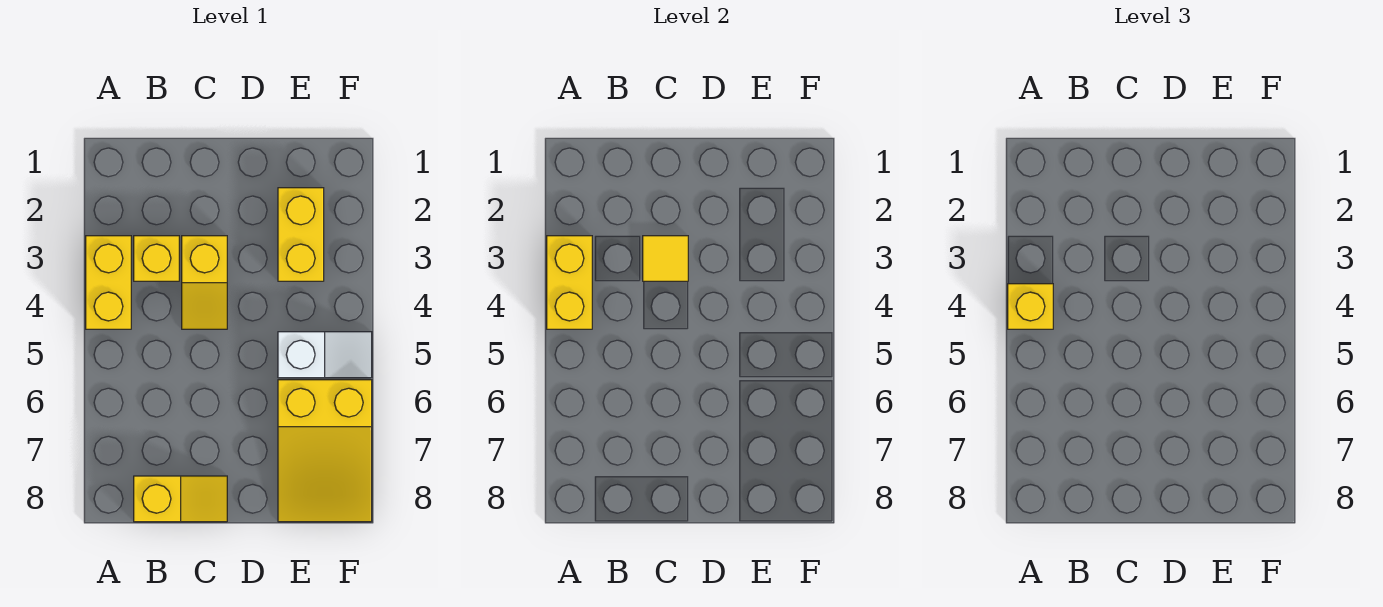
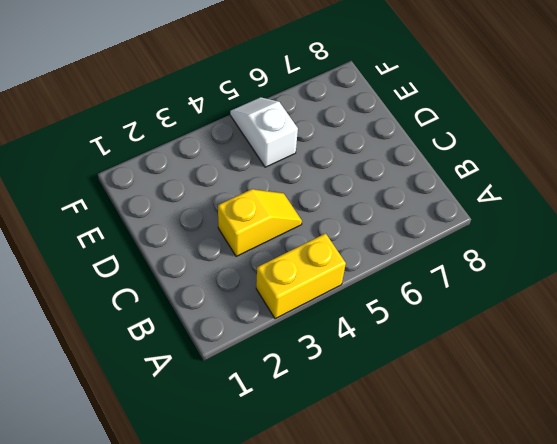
none -> yellow 1x1 brick [134,236,179,281]
none -> yellow 1x2 slope [134,476,227,522]

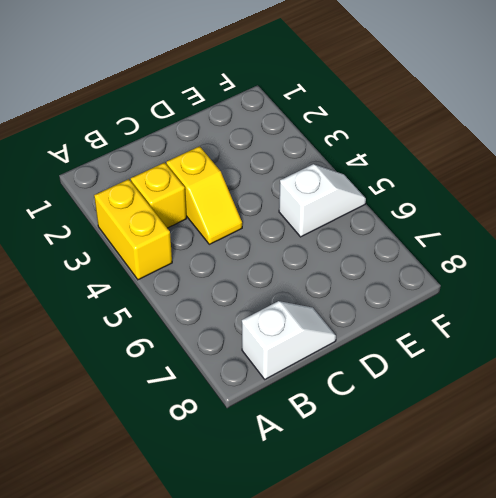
white 1x2 slope [242,301,336,379] -> yellow 1x2 slope [134,476,227,522]
none -> yellow 1x2 brick [278,188,324,281]
none -> yellow 2x3 slope [278,380,372,522]

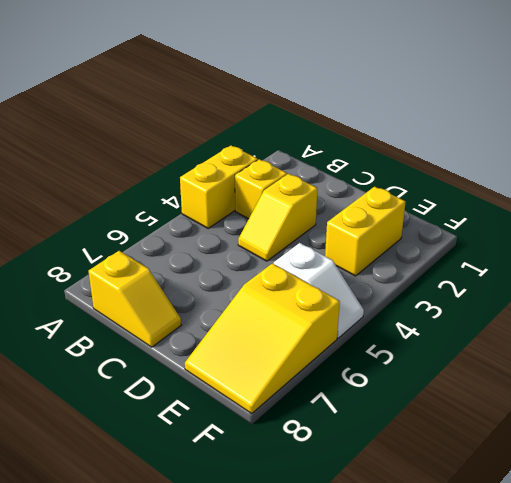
none -> yellow 1x2 brick [547,236,592,329]
none -> yellow 1x1 tile [643,236,688,281]

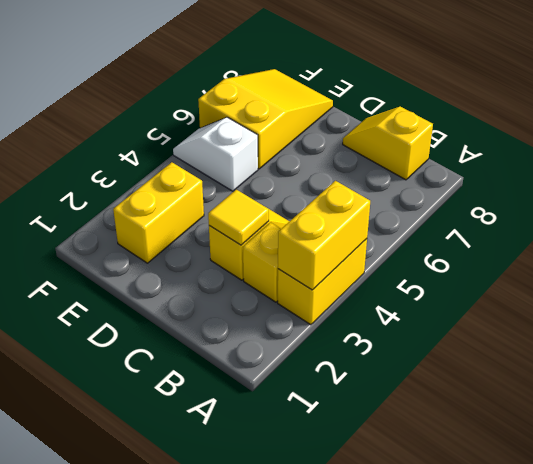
none -> yellow 1x1 brick [1008,284,1053,329]

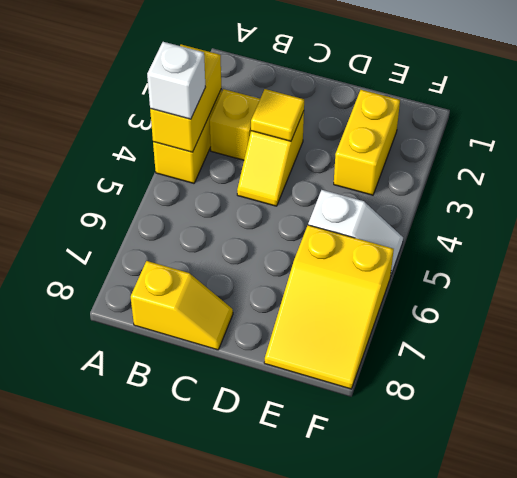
white 1x1 brick [147,42,205,119] -> yellow 1x1 brick [1008,284,1053,329]

